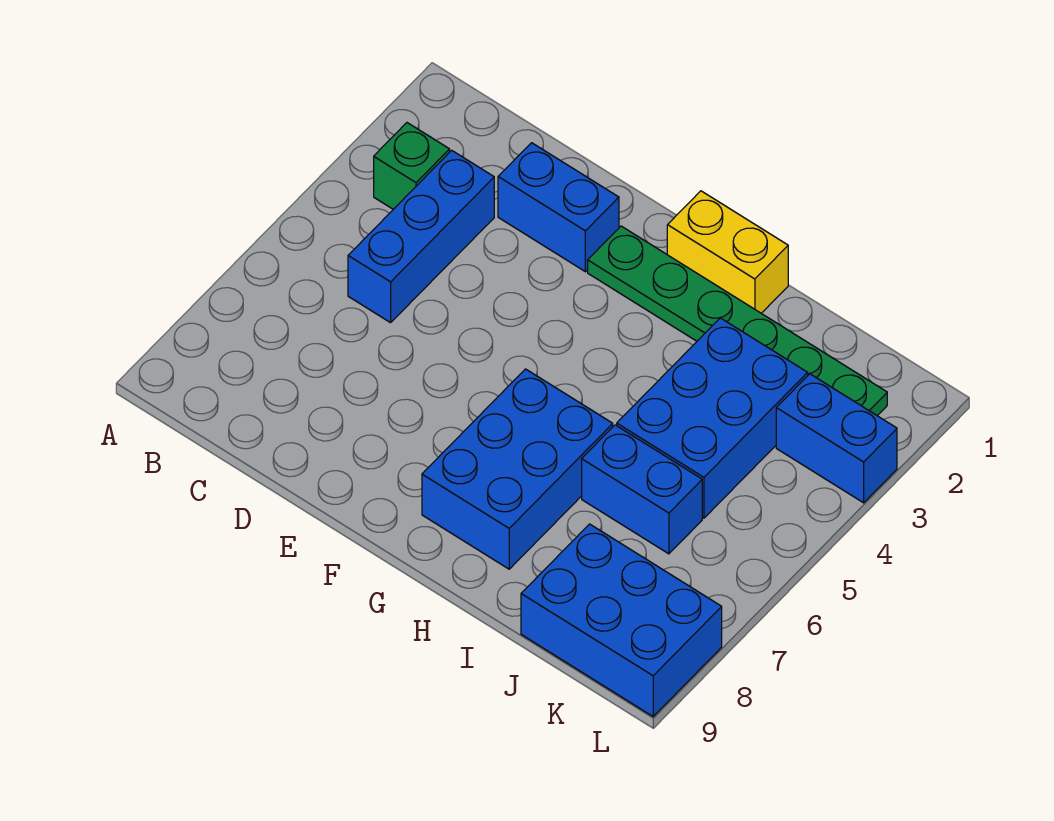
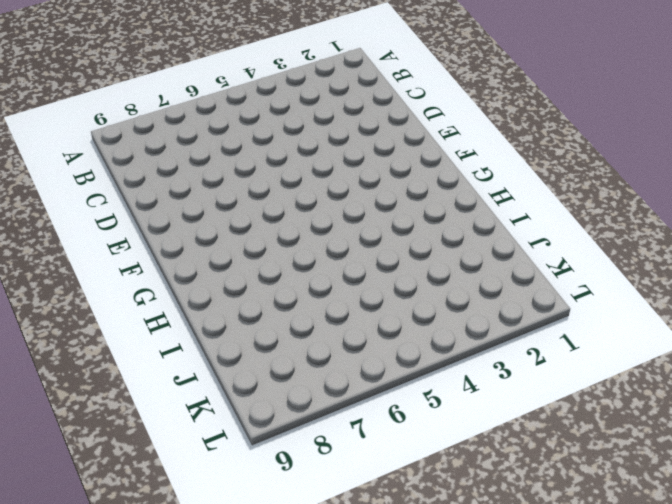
none -> green 1x1 brick [374,123,450,209]
none -> blue 1x3 brick [348,150,494,323]

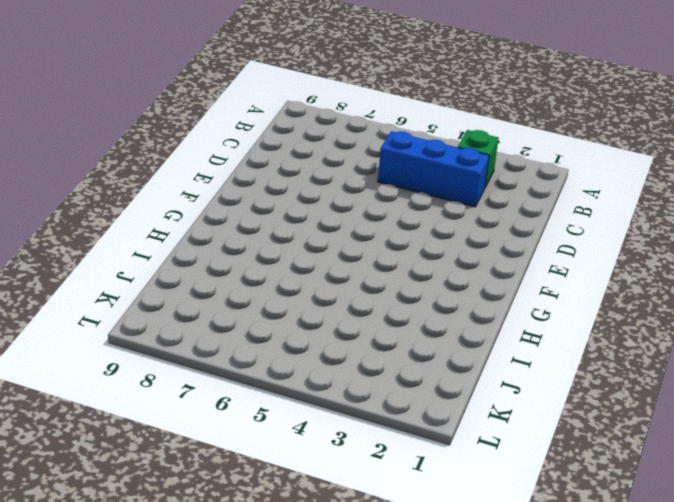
none -> blue 1x2 brick [498,143,619,272]
none -> green 1x6 plate [588,226,887,416]

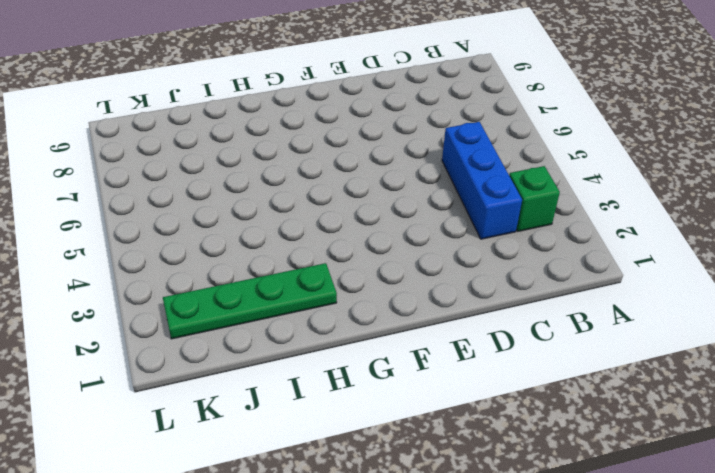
green 1x4 plate [163,263,337,339] -> green 1x6 plate [588,226,887,416]
none -> blue 1x2 brick [498,143,619,272]
none -> yellow 1x2 brick [667,191,788,313]

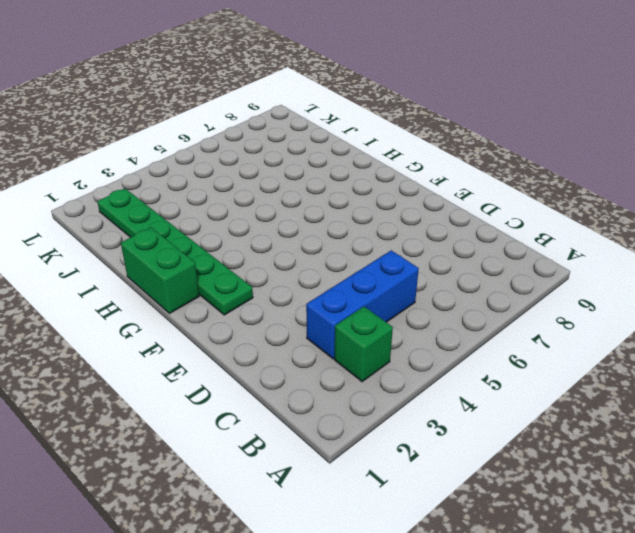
green 1x2 brick [121,227,199,314] -> yellow 1x2 brick [667,191,788,313]
none -> blue 1x2 brick [498,143,619,272]
none -> blue 2x3 brick [422,369,613,569]

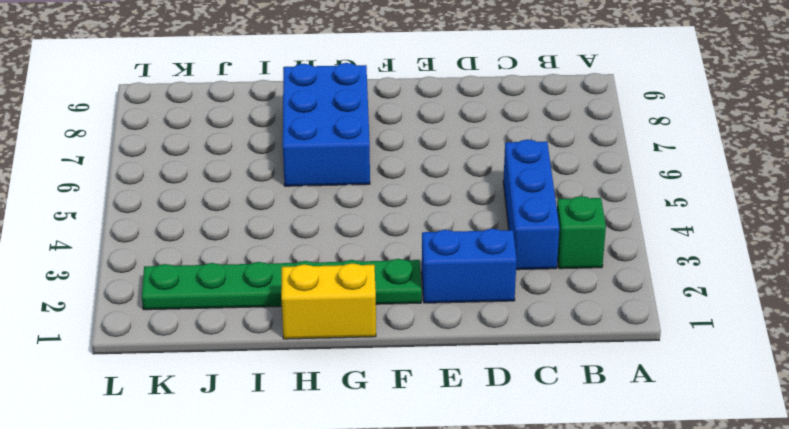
none -> blue 2x3 brick [617,318,808,518]
none -> blue 1x2 brick [582,425,702,554]

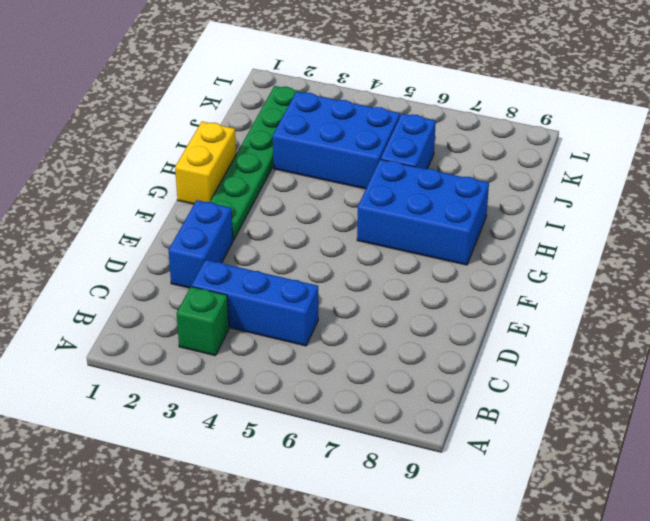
none -> blue 2x3 brick [521,524,722,716]
none -> blue 1x2 brick [776,374,897,503]

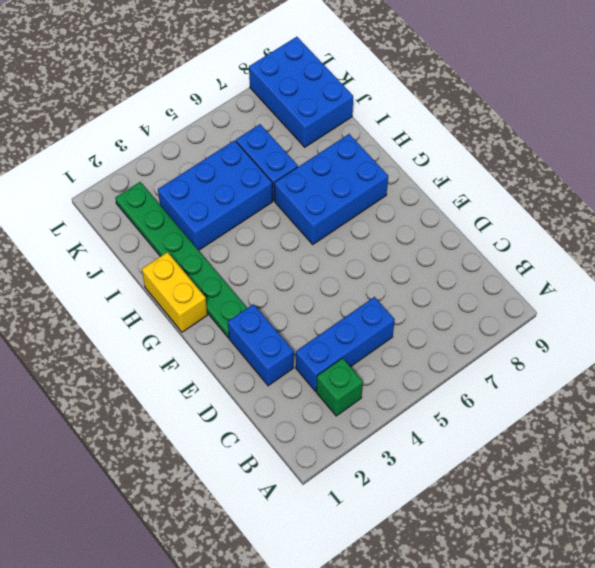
none -> blue 1x2 brick [776,374,897,503]

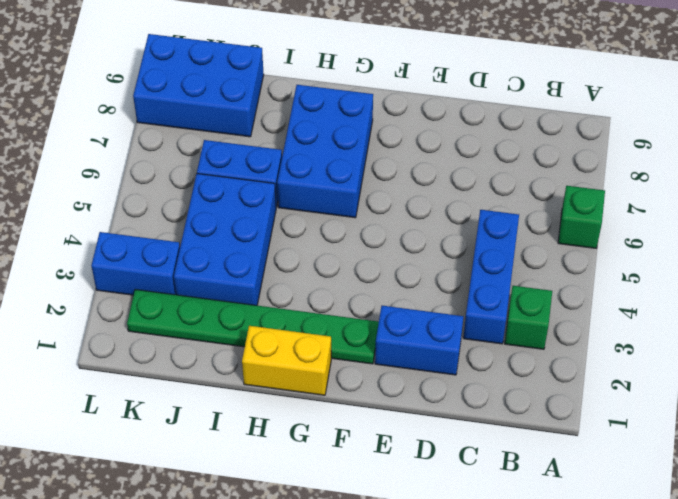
green 1x1 brick [558,186,605,248] -> none

